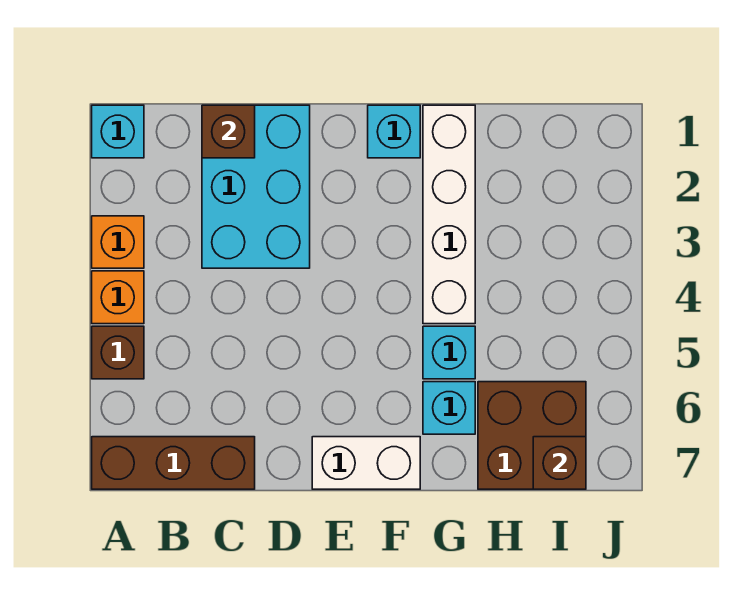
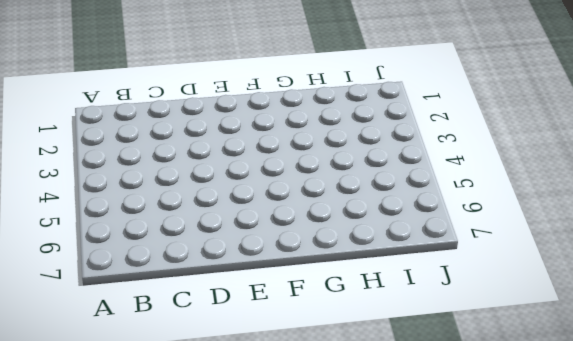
none -> cyan 1x1 brick [92,105,144,158]
none -> orange 1x1 brick [92,216,144,268]
none -> orange 1x1 brick [92,271,144,324]

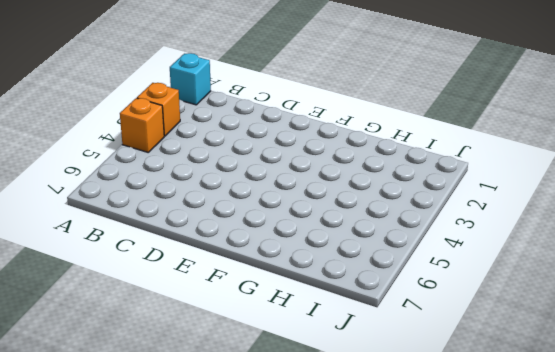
none -> brown 1x1 brick [92,326,144,379]
none -> brown 1x3 brick [92,437,255,489]
none -> cyan 2x3 brick [202,105,310,268]

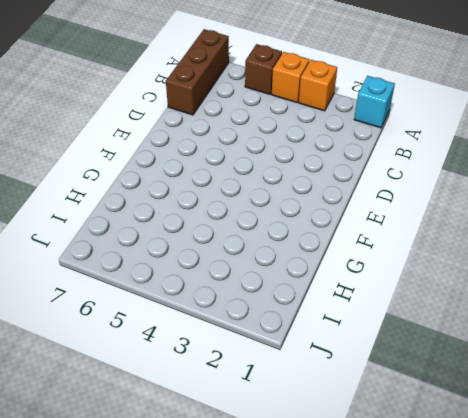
none -> cyan 2x3 brick [202,105,310,268]
none -> white 1x2 brick [312,437,420,489]
none -> cyan 1x1 brick [368,105,420,158]

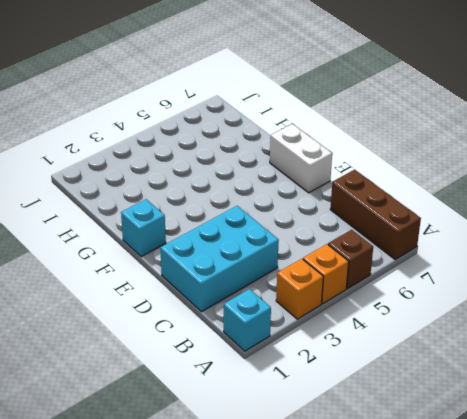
none -> white 1x4 brick [423,105,475,324]
none -> cyan 1x1 brick [423,326,475,379]
none -> cyan 1x1 brick [423,382,475,434]

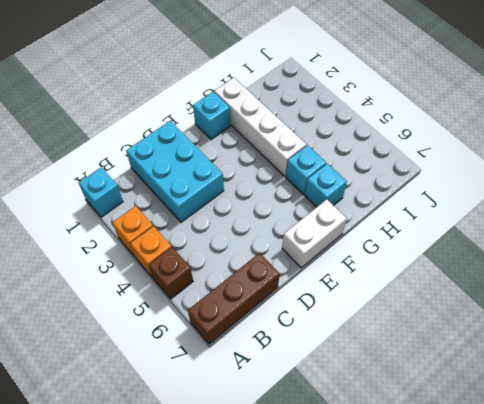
none -> brown 2x2 brick [478,382,586,489]
none -> brown 1x1 brick [202,105,255,158]
none -> brown 1x1 brick [533,437,586,489]

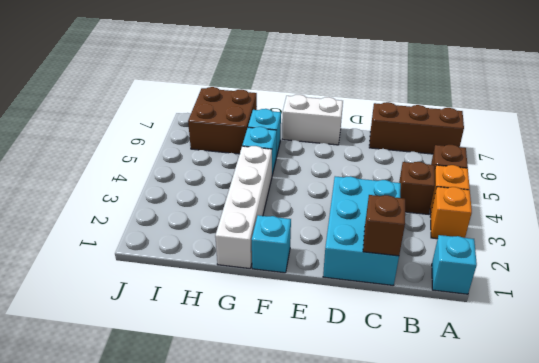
brown 1x1 brick [399,162,435,214] -> brown 1x1 brick moved to [533,437,586,489]

